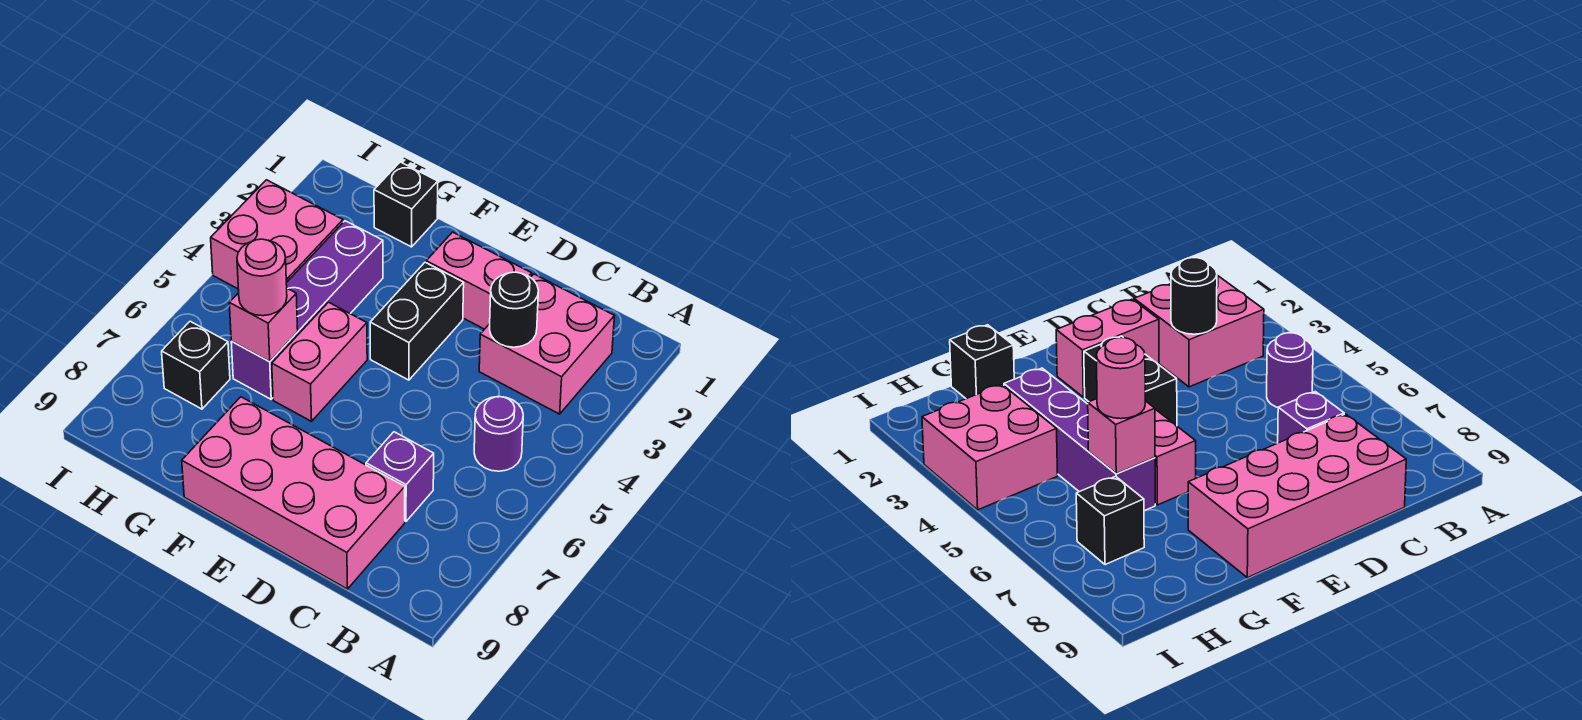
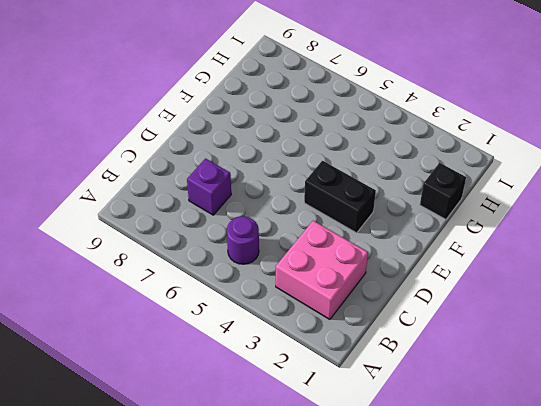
none -> pink 2x4 brick [182,397,405,589]
none -> pink 1x2 brick [426,232,532,329]
none -> pink 1x2 brick [272,302,367,421]

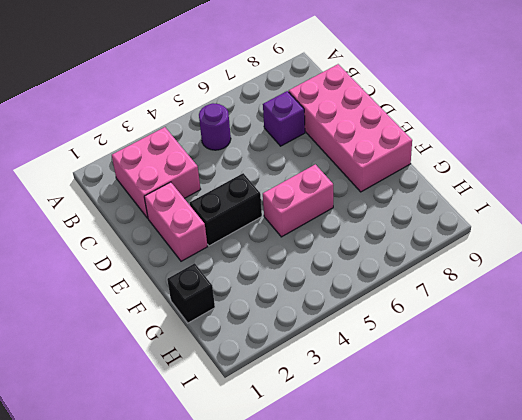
none -> purple 1x4 brick [231,221,383,399]
none -> pink 2x2 brick [211,180,343,289]
none -> black 1x1 brick [162,321,230,409]

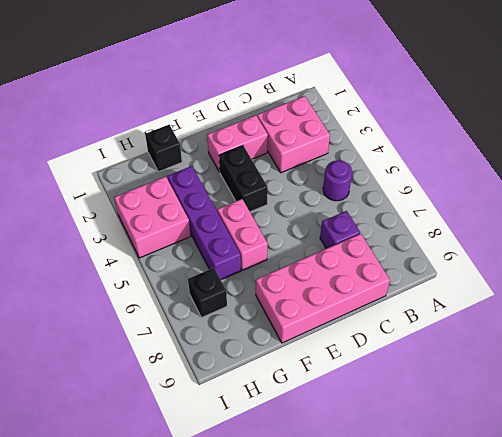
none -> black 1x1 round brick [490,272,538,347]
none -> pink 1x1 brick [229,288,298,362]
none -> pink 1x1 round brick [237,239,287,316]

